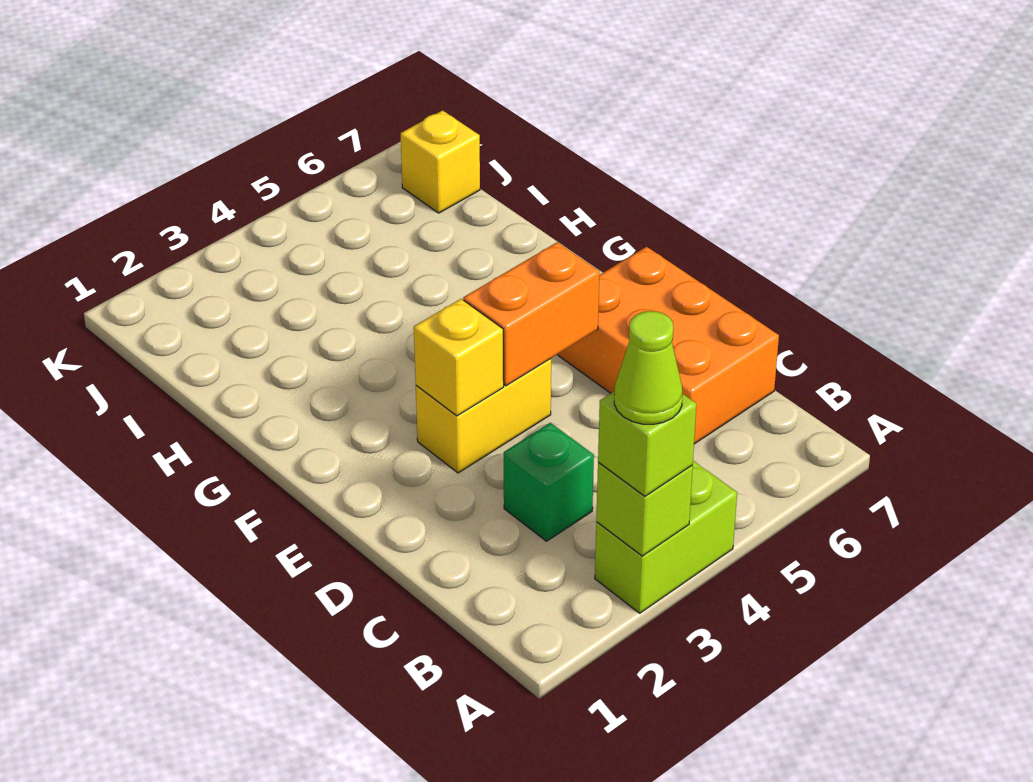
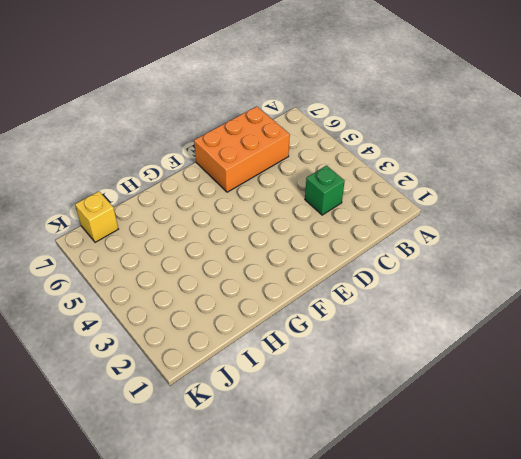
none -> lime 1x2 brick [595,461,737,613]
none -> yellow 1x2 brick [416,359,551,473]

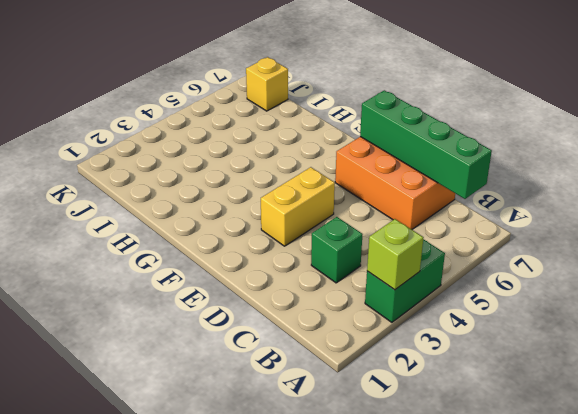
green 1x2 brick [365,239,445,322] -> lime 1x2 brick [595,461,737,613]
green 1x4 brick [360,90,492,199] -> none
none -> yellow 1x1 brick [414,299,504,416]
none -> orange 1x2 brick [463,242,600,386]

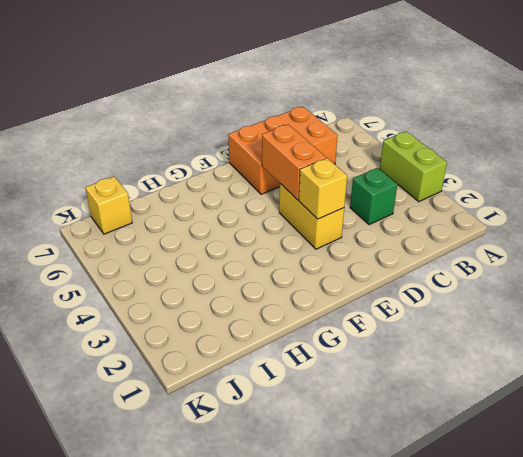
none -> lime 1x1 brick [596,462,693,556]
none -> lime 1x1 brick [598,391,696,496]

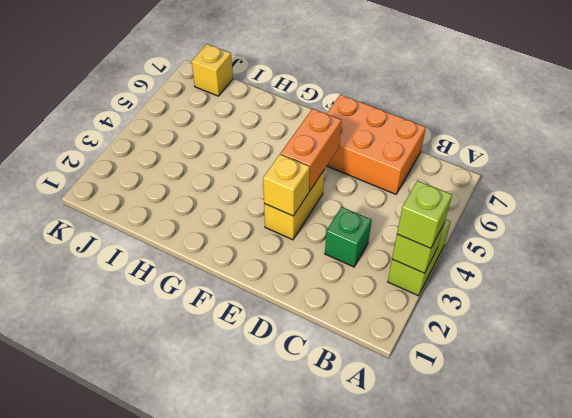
none -> lime 1x1 cone [614,311,682,424]

